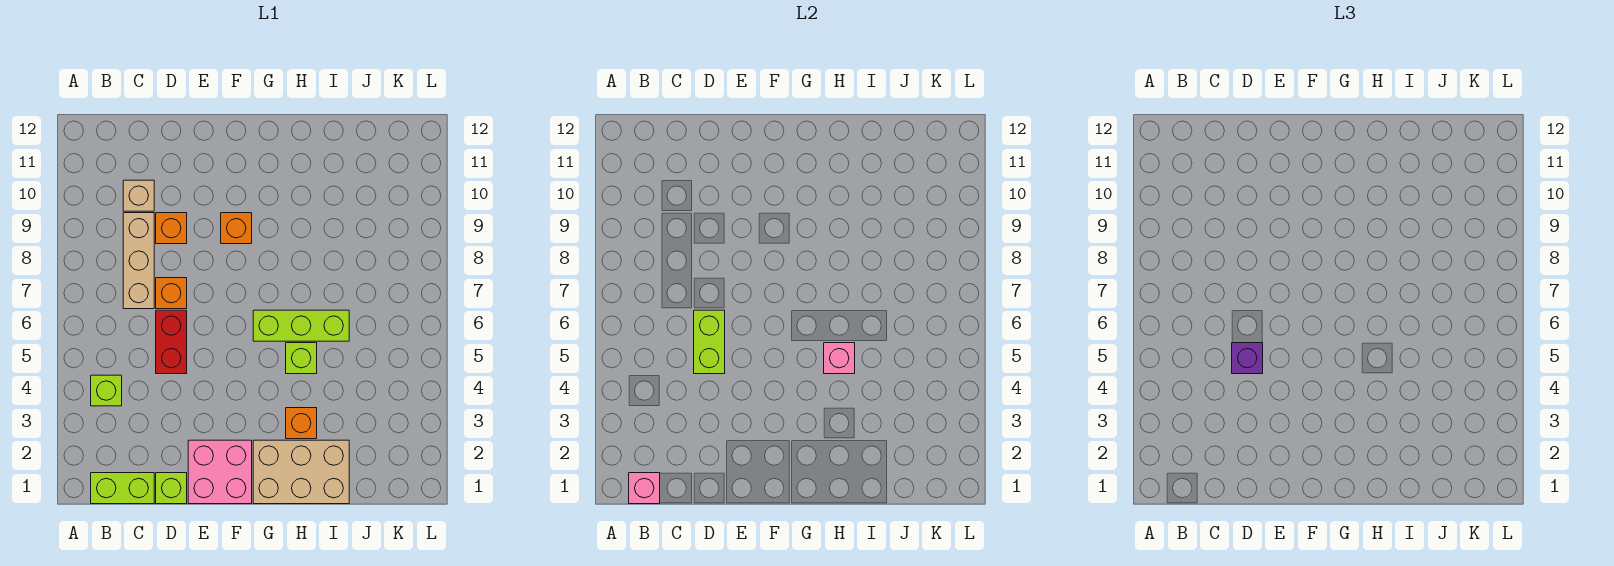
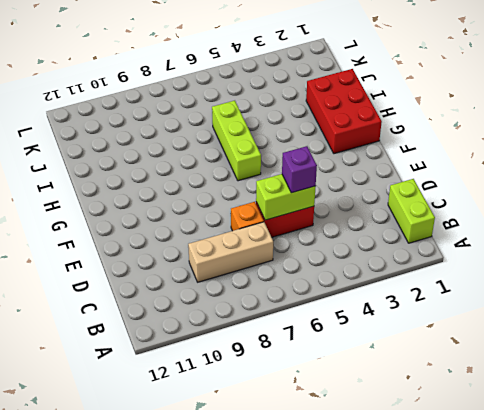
red 2x3 brick [306,69,382,154] -> tan 2x3 brick [253,440,349,504]
none -> lime 1x1 brick [91,375,122,406]
none -> tan 1x1 brick [123,180,154,211]
none -> lime 1x1 brick [156,473,187,504]

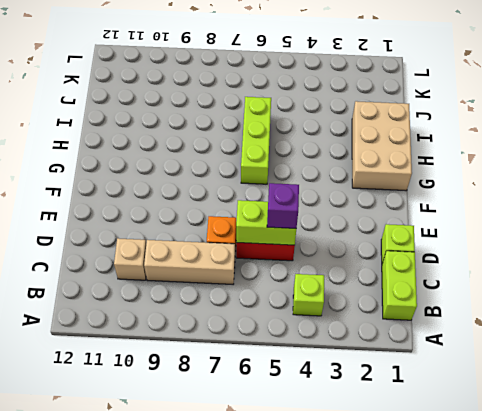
none -> orange 1x1 brick [156,213,187,244]
none -> pink 2x2 brick [188,440,252,504]
none -> orange 1x1 brick [221,213,252,244]

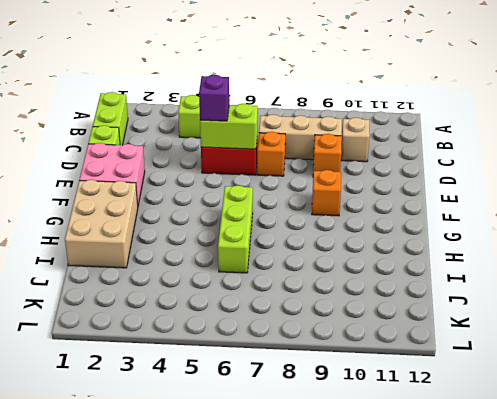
none -> orange 1x1 brick [286,408,317,439]
none -> lime 1x1 brick [286,343,317,374]
none -> pink 1x1 brick [629,473,660,504]

